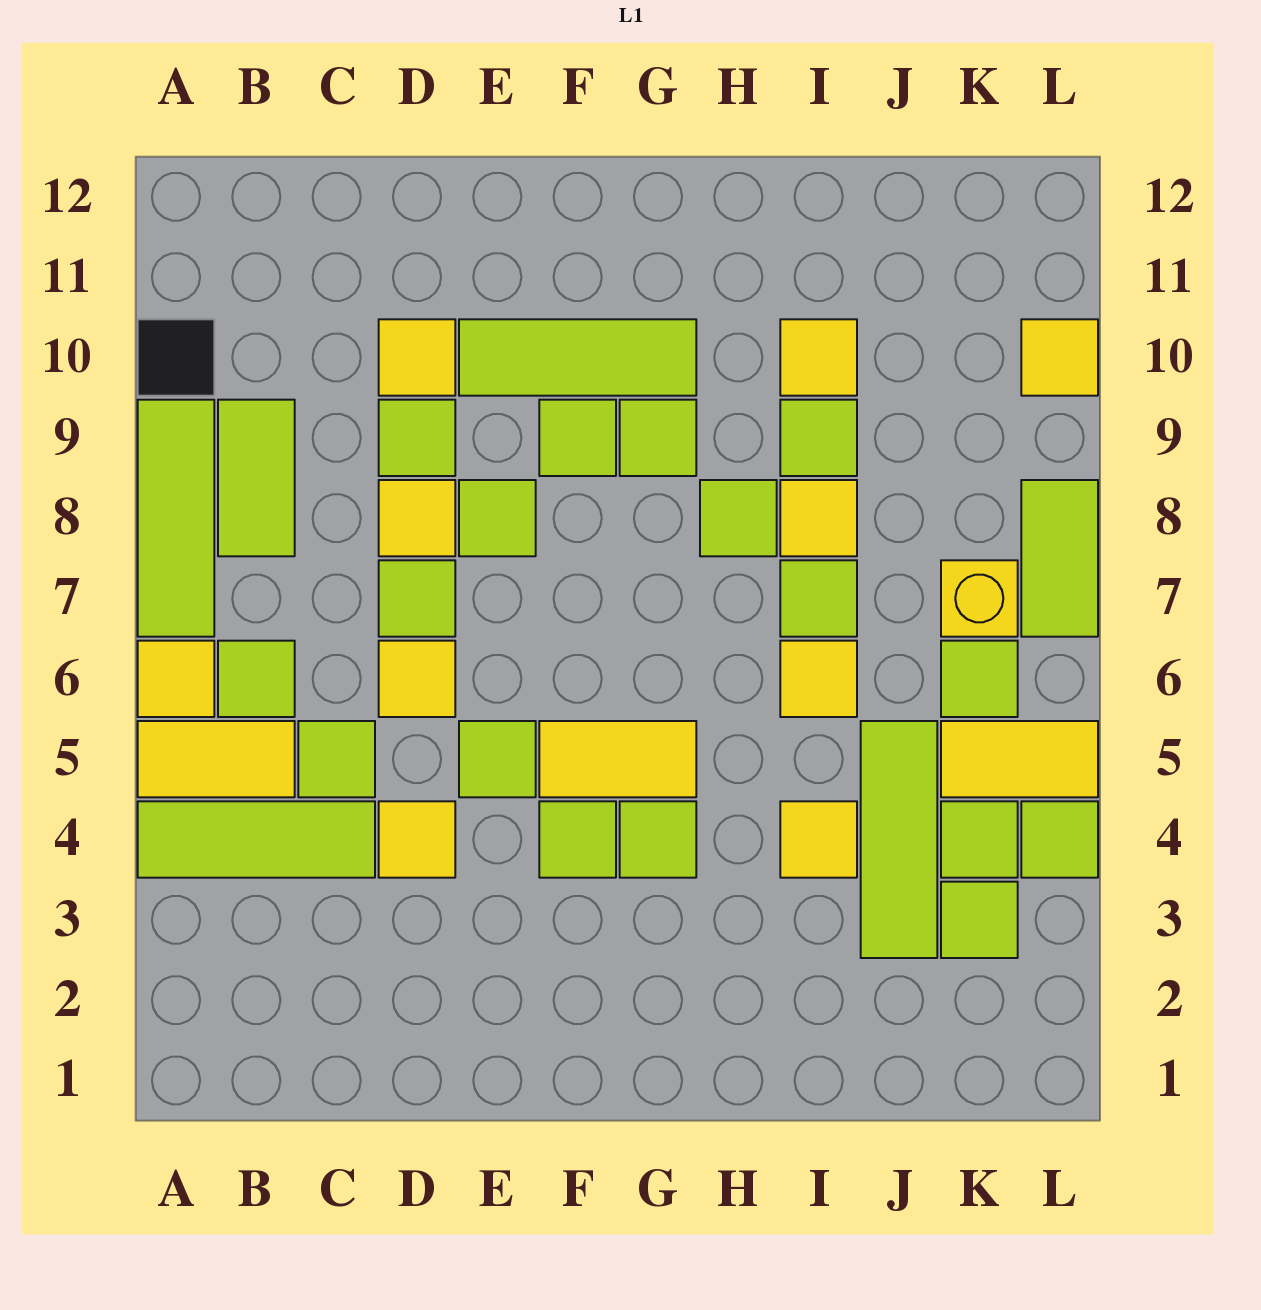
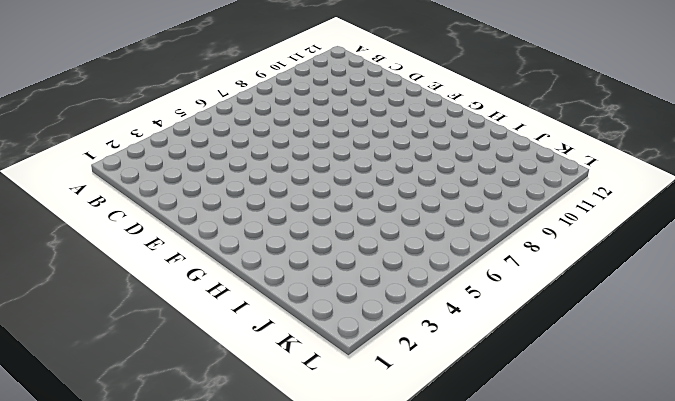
none -> lime 1x3 tile [138,801,375,878]
none -> yellow 1x2 tile [138,721,295,797]
none -> yellow 1x1 tile [138,641,214,717]
none -> lime 1x3 tile [138,400,214,637]

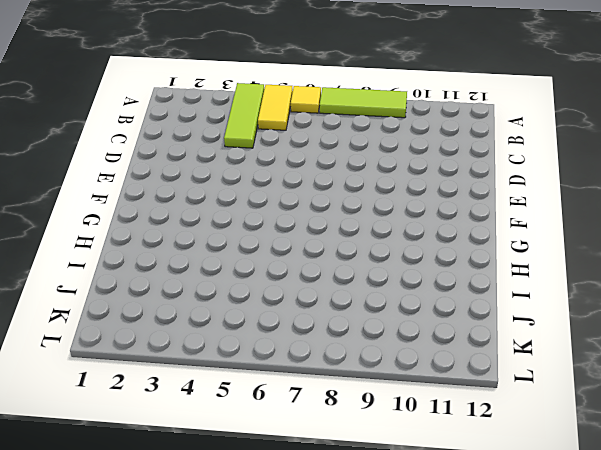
none -> black 1x1 tile [138,319,214,396]
none -> lime 1x1 tile [218,641,295,717]
none -> lime 1x2 tile [218,400,295,556]
none -> lime 1x1 tile [298,721,375,797]

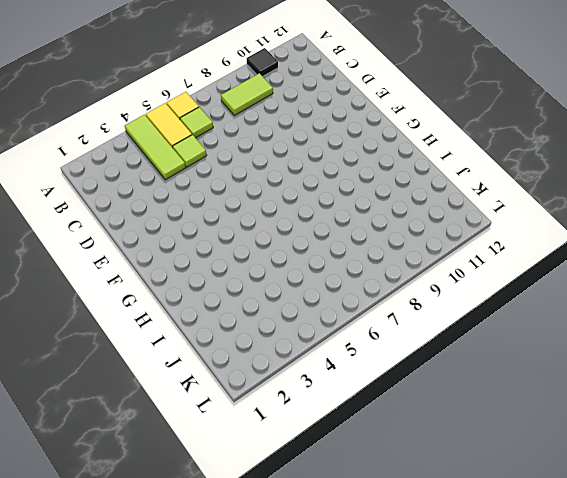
none -> lime 1x3 tile [138,400,214,637]
none -> yellow 1x1 tile [379,801,455,878]
none -> yellow 1x1 tile [379,641,455,717]
none -> lime 1x1 tile [379,560,455,637]

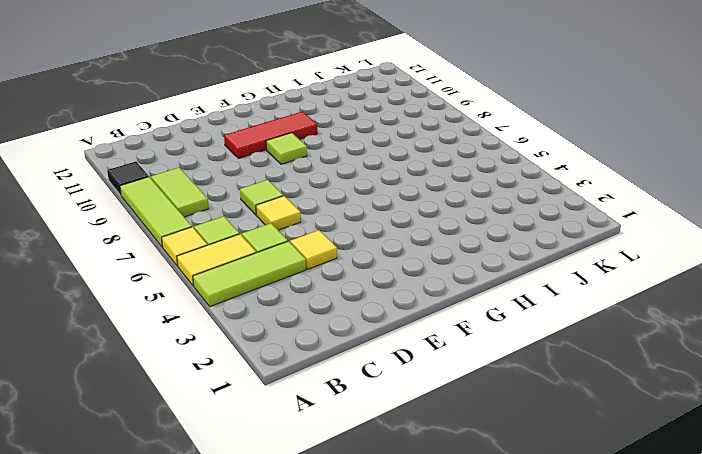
red 1x3 tile [224,112,317,159] -> lime 1x3 tile [459,319,696,396]
none -> yellow 1x1 tile [379,480,455,556]
none -> lime 1x1 tile [379,400,455,476]
none -> yellow 1x1 tile [379,319,455,396]
none -> lime 1x1 tile [459,721,536,797]

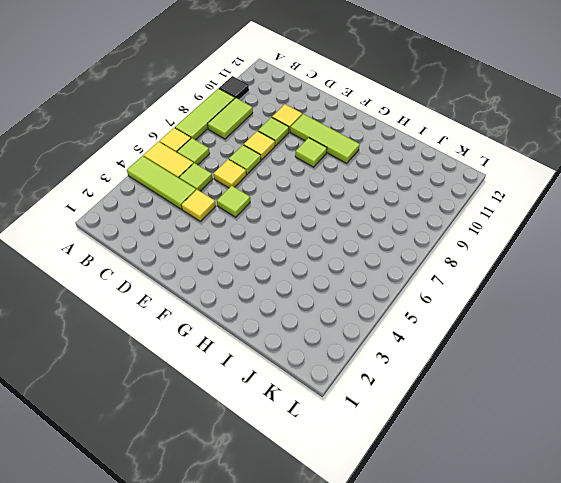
none -> lime 1x1 tile [459,480,536,556]
none -> lime 1x1 tile [539,801,616,878]
none -> yellow 1x2 tile [539,721,696,797]
none -> lime 1x1 tile [620,801,696,878]

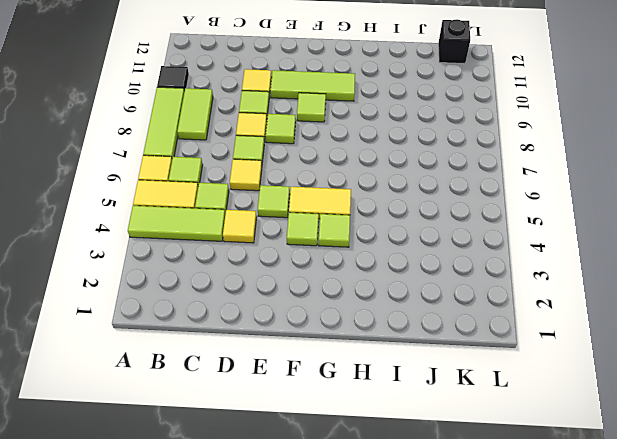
black 1x1 brick [438,20,470,64] -> none
none -> lime 1x1 tile [620,400,696,476]
none -> lime 1x1 tile [700,480,777,556]
none -> yellow 1x1 tile [780,801,857,878]
none -> yellow 1x1 tile [780,641,857,717]

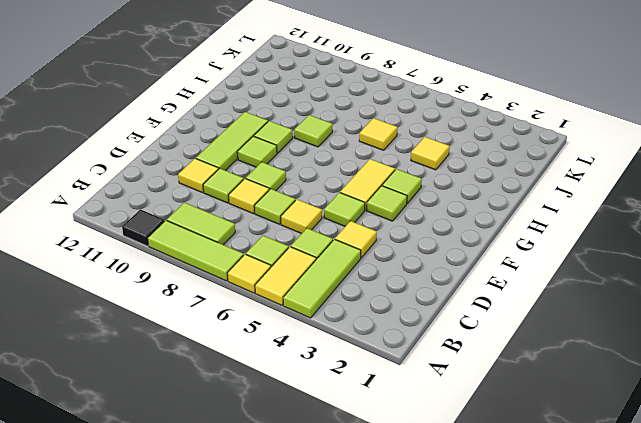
none -> lime 1x1 tile [780,560,857,637]
none -> yellow 1x1 tile [780,480,857,556]
none -> lime 1x1 tile [780,400,857,476]
none -> yellow 1x1 tile [780,319,857,396]

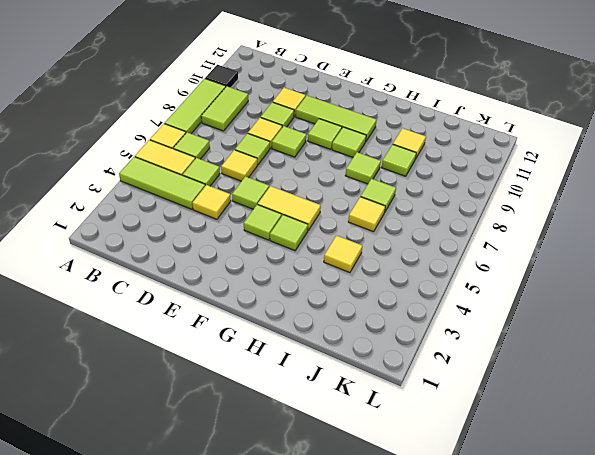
none -> yellow 1x1 tile [780,480,857,556]
none -> lime 1x3 tile [861,721,937,958]
none -> lime 1x1 tile [941,882,1018,958]
none -> lime 1x1 tile [941,801,1018,878]

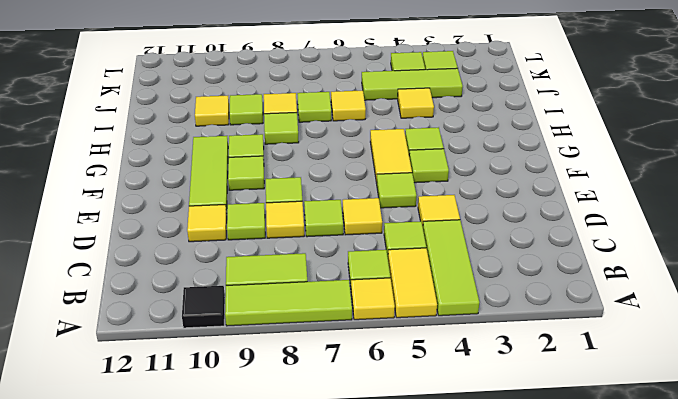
none -> yellow 1x2 tile [941,721,1098,797]
none -> lime 1x1 tile [941,641,1018,717]
none -> yellow 1x1 brick [941,560,1018,637]
none -> lime 1x1 tile [1021,801,1098,878]

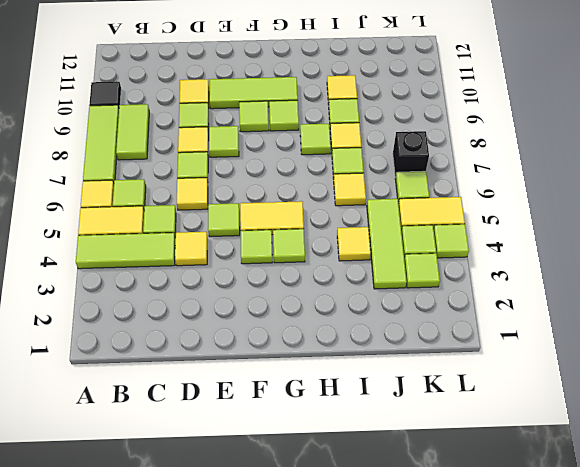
black 1x1 brick [393,131,429,177] -> yellow 1x1 brick [941,560,1018,637]
none -> lime 1x2 tile [1021,480,1098,637]
none -> yellow 1x1 tile [1021,319,1098,396]

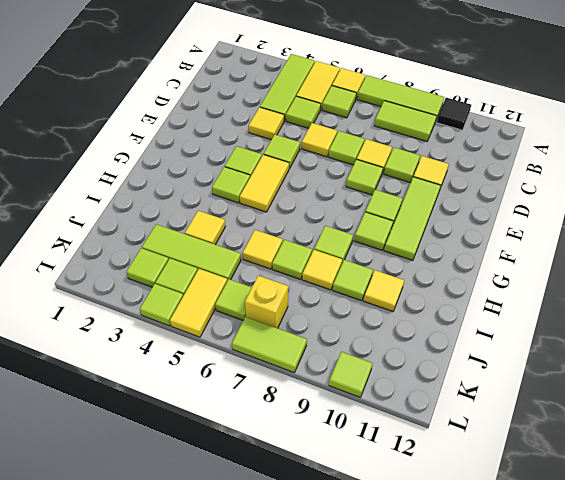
lime 1x1 tile [329,352,373,397] -> yellow 1x1 tile [1021,319,1098,396]

